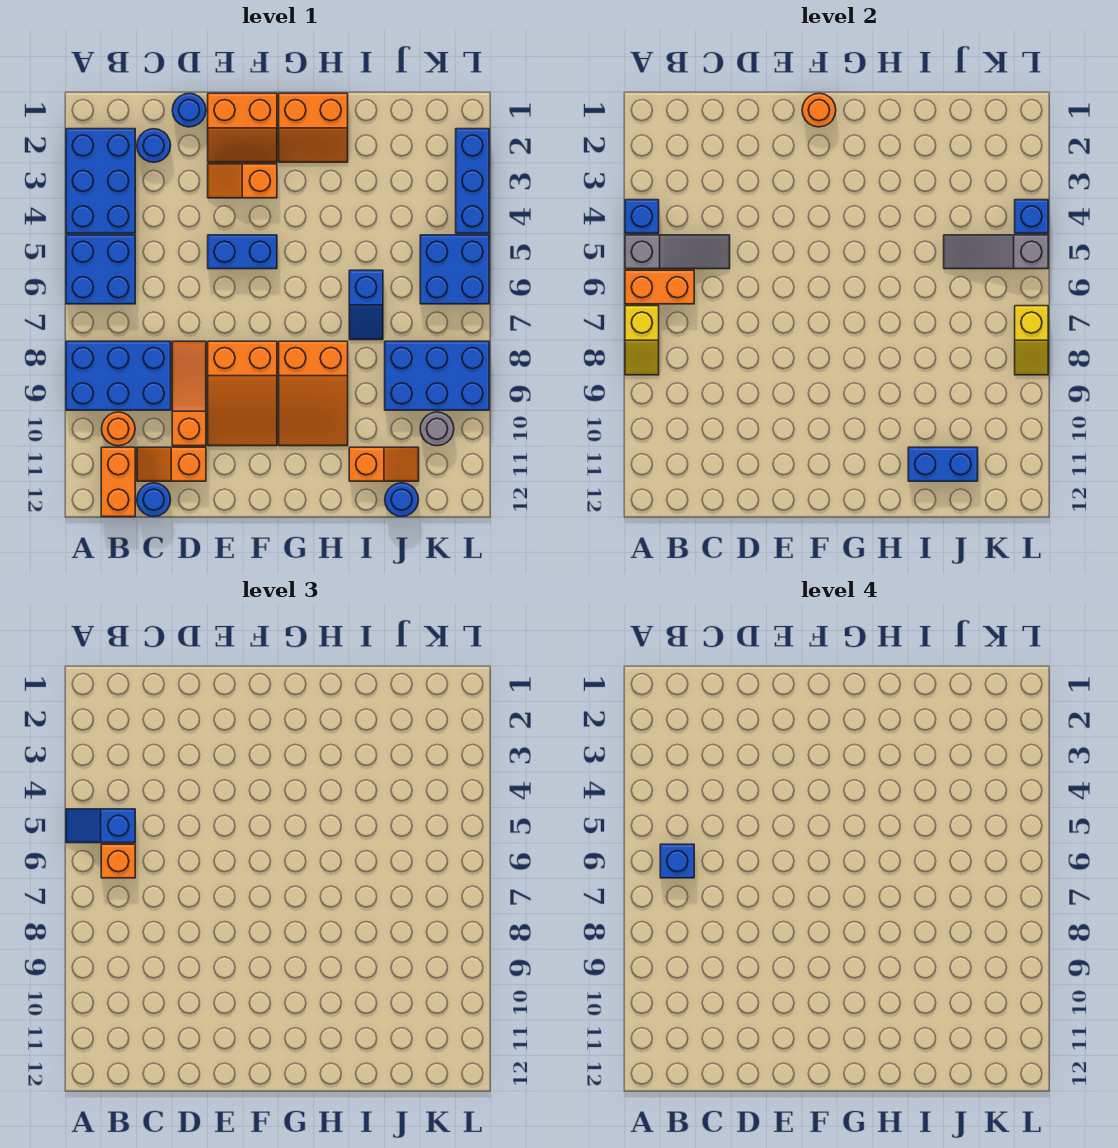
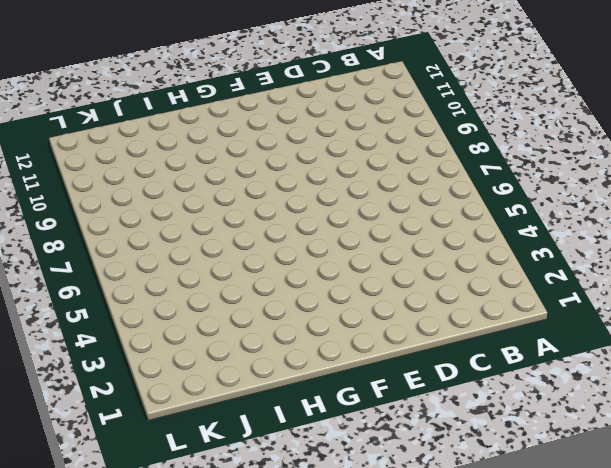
none -> blue 2x3 brick [66,129,135,233]
none -> blue 2x2 brick [66,235,135,304]
none -> blue 2x3 brick [66,341,171,410]
none -> orange 1x1 round brick [102,412,135,446]

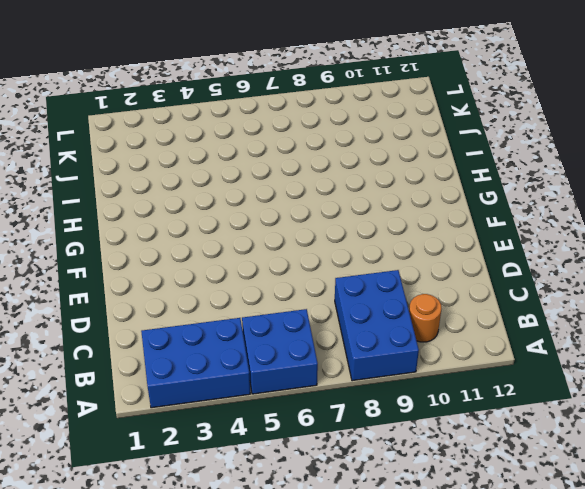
none -> orange 1x2 brick [101,447,135,517]
none -> blue 1x1 round brick [137,129,171,162]
none -> orange 1x2 slope [137,447,206,481]
none -> blue 1x1 round brick [137,483,171,517]

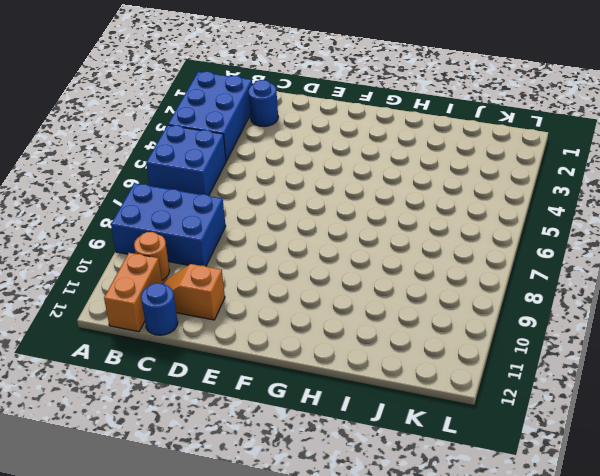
none -> blue 1x1 round brick [172,93,206,127]
none -> orange 1x3 slope [172,341,206,446]
none -> orange 2x2 slope [208,93,277,162]
none -> orange 1x2 slope [208,164,277,198]

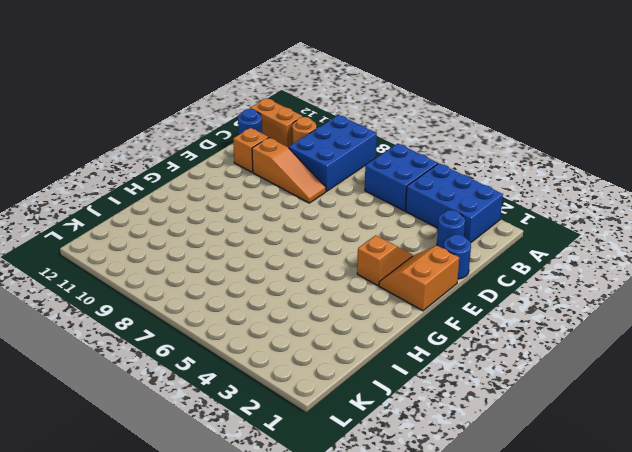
none -> blue 1x2 brick [208,235,277,269]
none -> orange 2x3 slope [208,341,277,446]
none -> orange 2x2 slope [279,93,348,162]
none -> orange 2x3 slope [279,341,348,446]

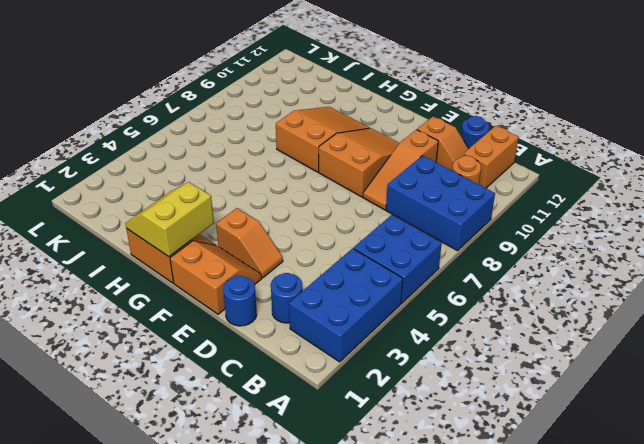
yellow 2x2 slope [125,182,214,257] -> none
none -> blue 1x2 brick [208,235,277,269]
none -> blue 1x2 slope [349,270,383,340]
none -> orange 1x2 slope [349,447,419,481]
none -> blue 2x3 brick [385,341,489,410]

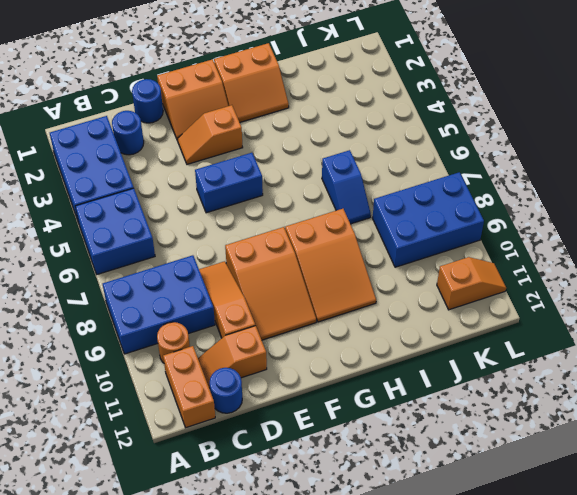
orange 1x2 slope [437,257,506,310] -> orange 1x2 slope moved to [349,447,419,481]
none -> blue 1x1 round brick [385,483,418,517]
none -> blue 2x2 brick [420,235,489,304]
none -> grey 1x1 round brick [420,412,454,446]
none -> blue 1x3 brick [456,129,489,233]

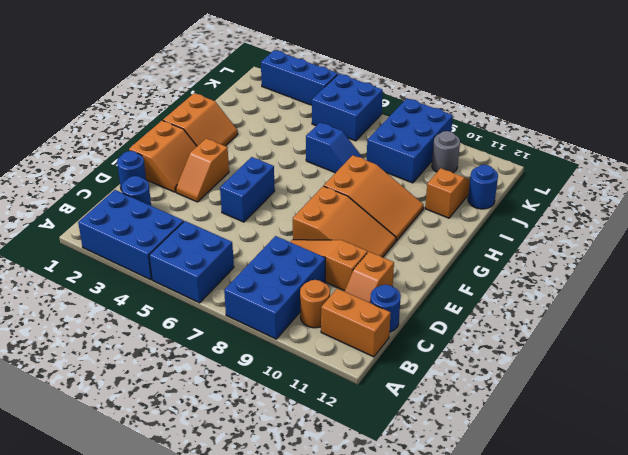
none -> blue 1x1 brick [625,200,659,233]
none -> grey 1x3 slope [625,235,730,269]
none -> orange 1x2 brick [625,270,694,304]
none -> yellow 1x2 slope [625,306,659,375]

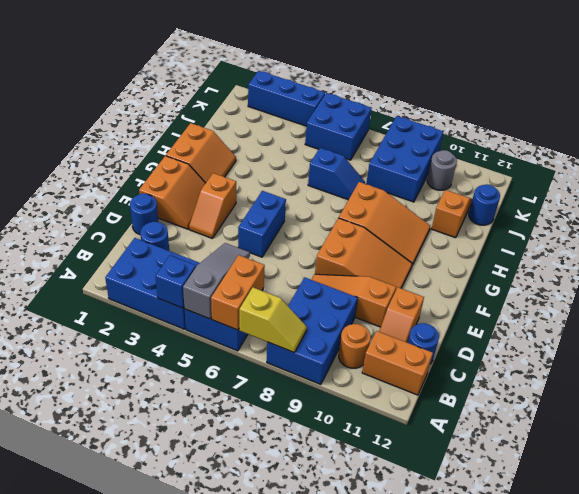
none -> orange 1x1 round brick [802,93,836,127]
none -> blue 1x2 brick [908,447,978,481]
none -> grey 1x3 slope [944,235,1048,269]
none -> blue 1x1 brick [1015,200,1048,233]

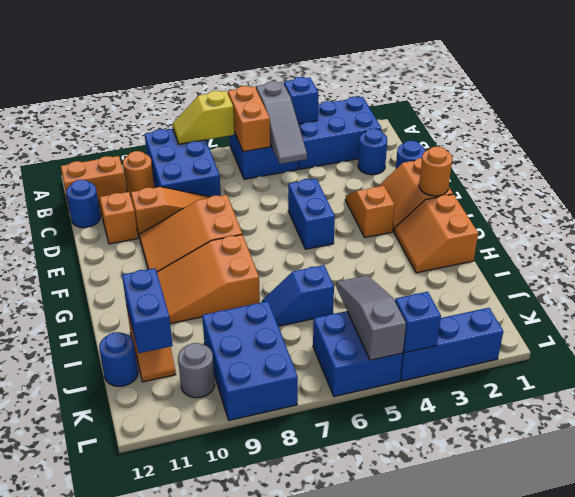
none -> yellow 1x2 slope [1015,306,1048,375]
none -> blue 1x2 slope [66,809,135,843]
none -> orange 1x1 brick [101,844,135,878]
none -> blue 1x1 brick [660,844,694,878]

